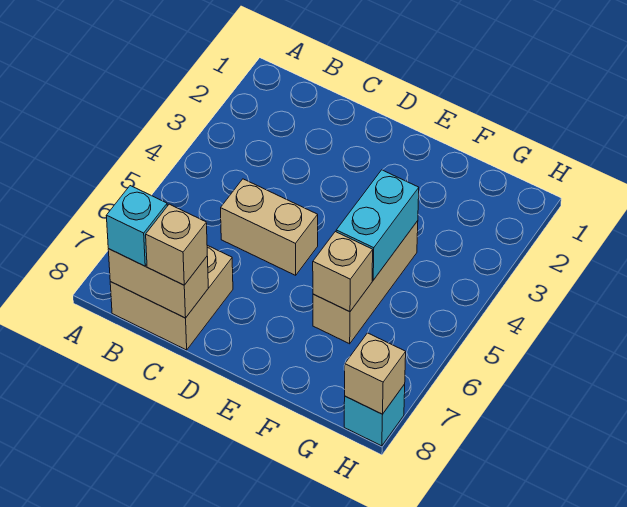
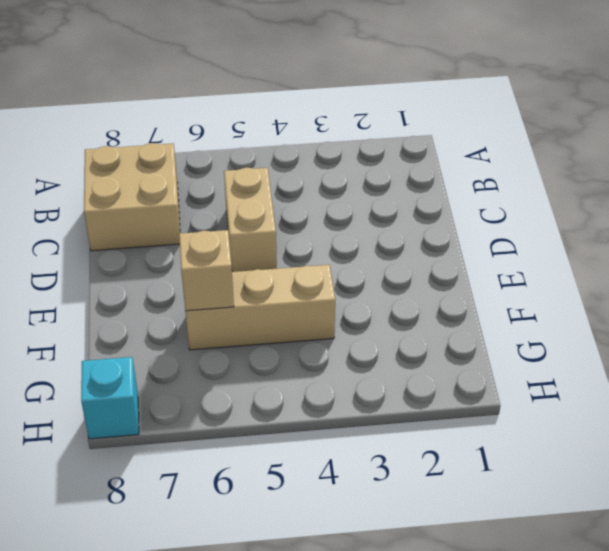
none -> tan 1x2 brick [108,249,208,318]
none -> cyan 1x2 brick [336,170,419,280]

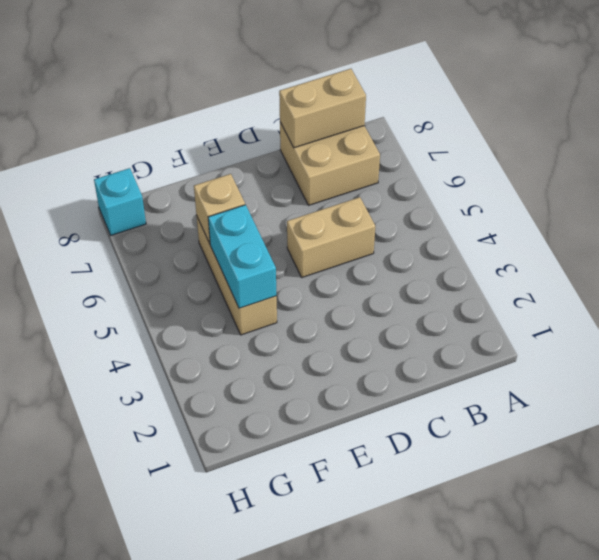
none -> tan 1x1 brick [345,333,406,414]
none -> cyan 1x1 brick [106,186,167,266]

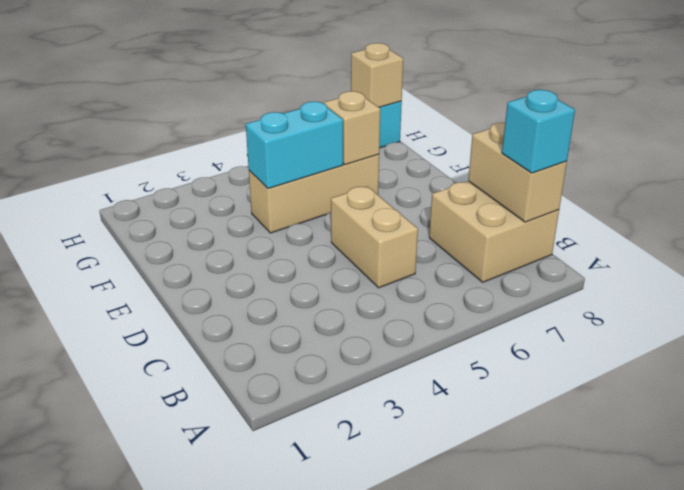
none -> tan 1x1 brick [146,204,207,285]

